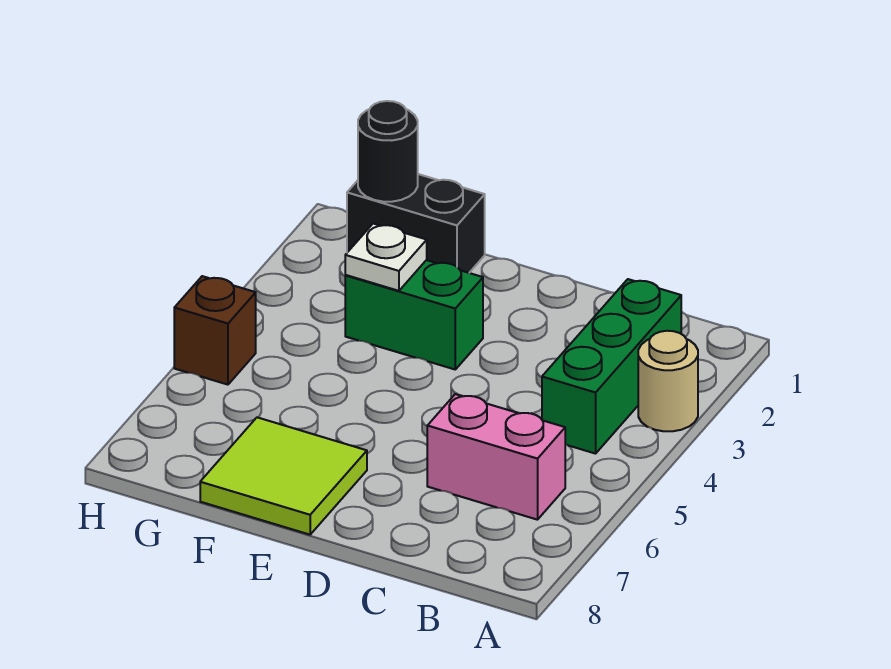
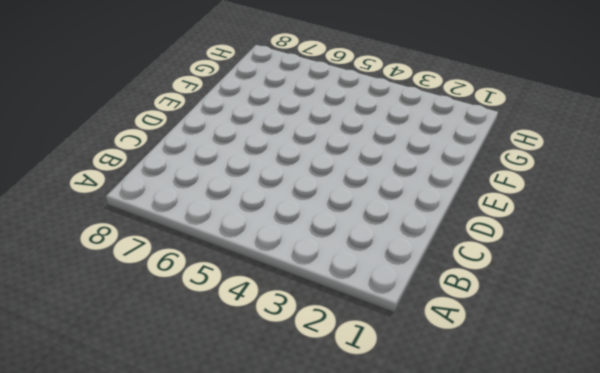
none -> tan 1x1 round brick [638,331,698,431]
none -> green 1x3 brick [542,279,681,454]

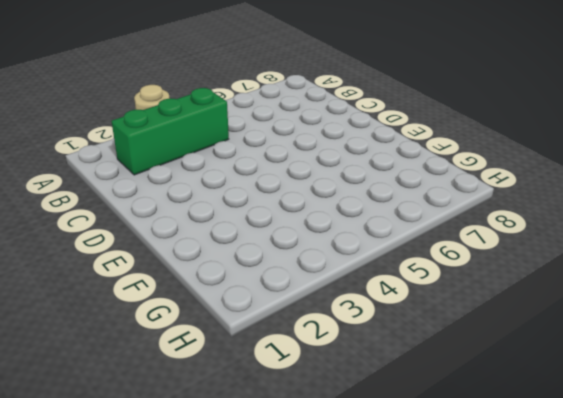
none -> pink 1x2 brick [427,394,565,520]
none -> green 1x2 brick [345,260,483,369]

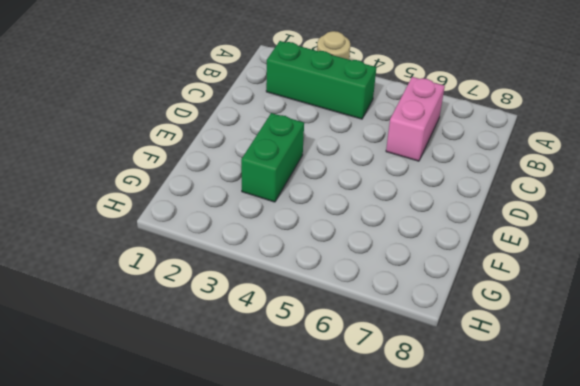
none -> lime 2x2 tile [200,417,367,535]
none -> black 1x2 brick [347,174,485,273]

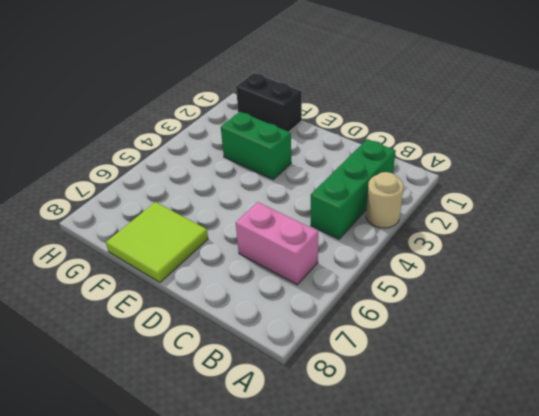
none -> brown 1x1 brick [174,276,256,385]
none -> white 1x1 plate [345,224,427,291]

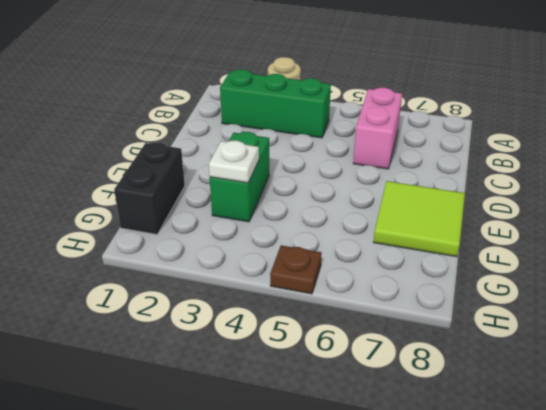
brown 1x1 plate [270,245,322,294] -> brown 1x1 brick [174,276,256,385]
none -> black 1x1 round brick [358,101,418,202]

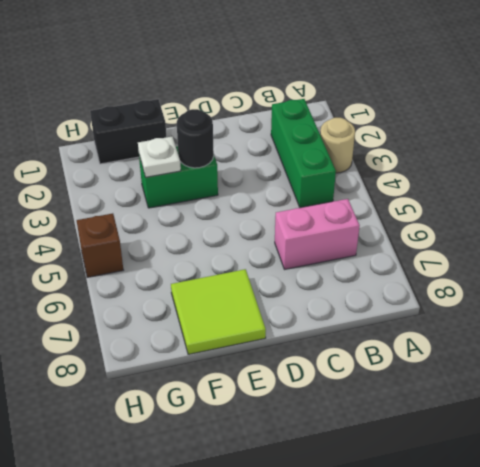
black 1x1 round brick [177,109,214,168] -> black 1x1 round brick moved to [358,101,418,202]

